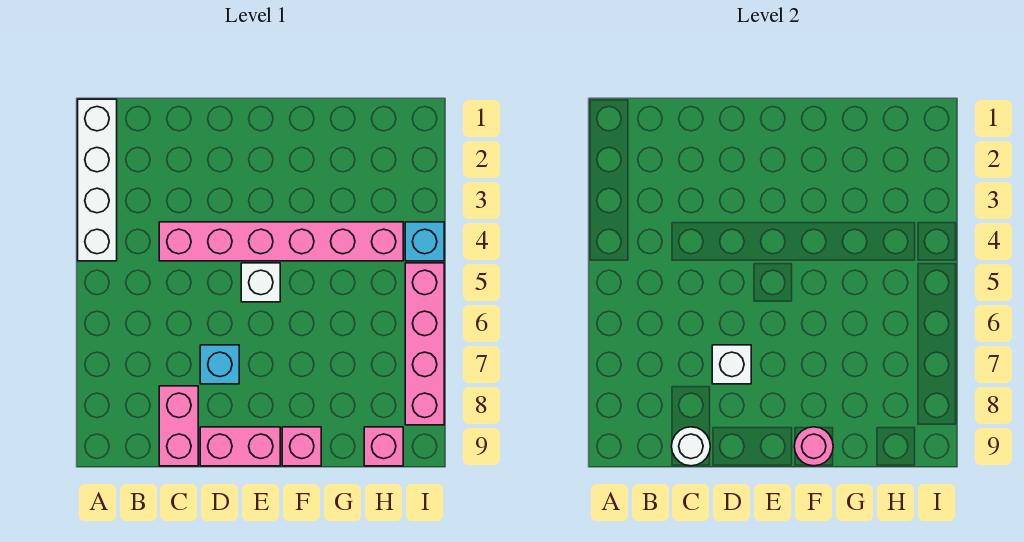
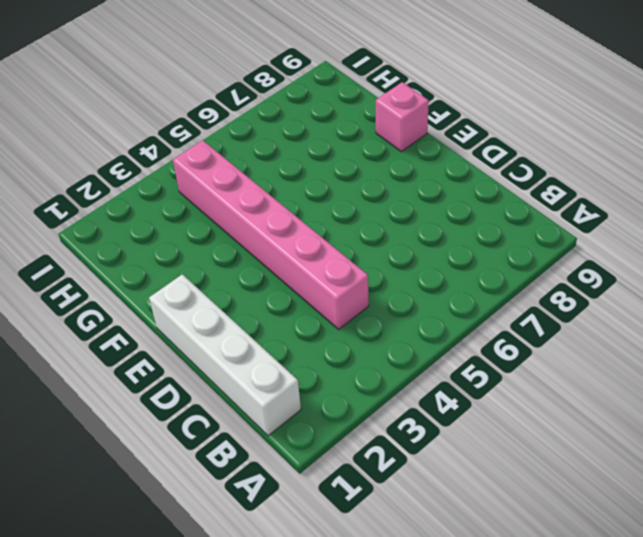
white 1x4 brick [149,274,301,436] -> white 1x4 brick turned to [78,99,117,261]
none -> pink 1x2 brick [159,386,198,466]
none -> cyan 1x1 brick [200,345,239,384]
none -> pink 1x2 brick [200,427,280,466]

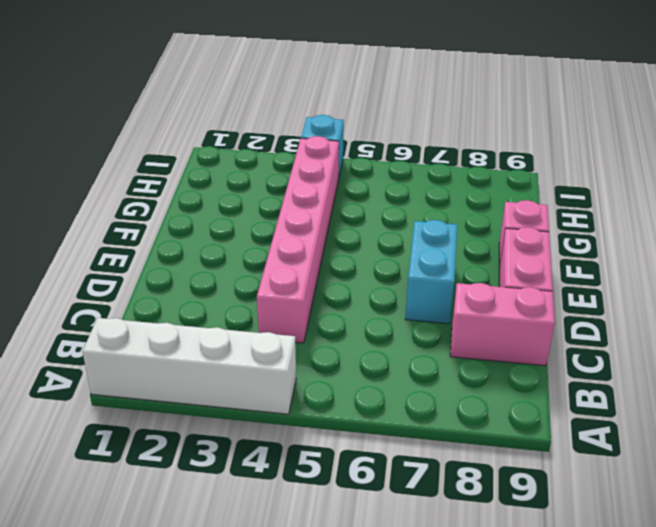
cyan 1x2 brick [405,220,457,324] -> cyan 1x1 brick [200,345,239,384]
none -> white 1x1 brick [241,263,280,302]
none -> pink 1x1 brick [364,427,403,466]
none -> pink 1x4 brick [405,263,444,425]

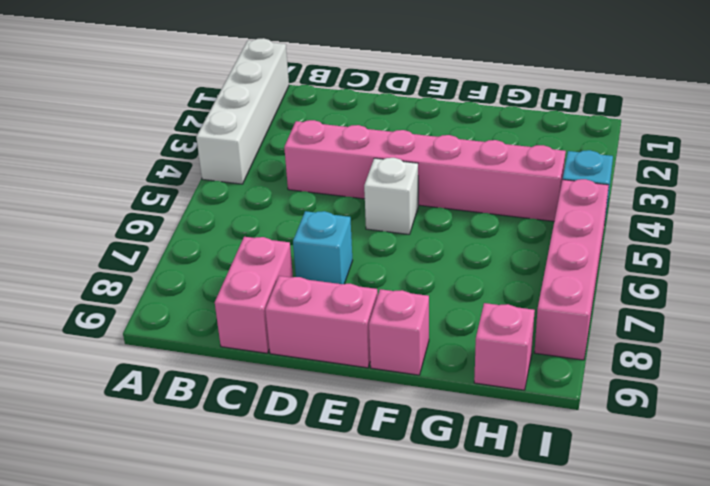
none -> white 1x1 round brick [672,427,710,466]
none -> white 1x1 brick [712,345,751,384]
none -> pink 1x1 round brick [794,427,833,466]

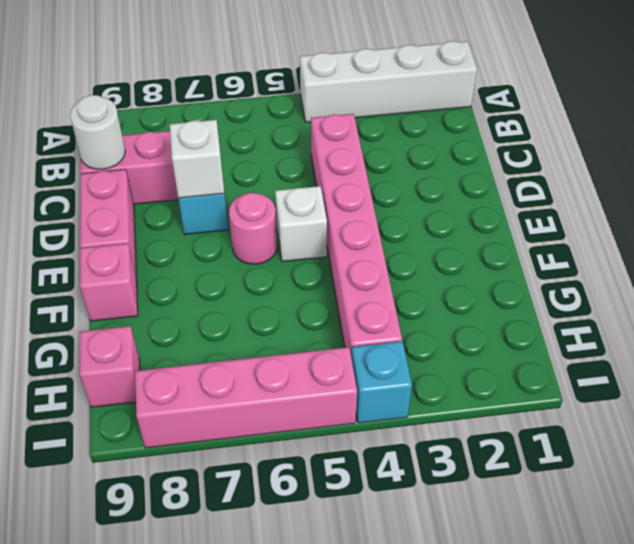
pink 1x1 round brick [229,193,277,264] -> pink 1x1 round brick moved to [794,427,833,466]

